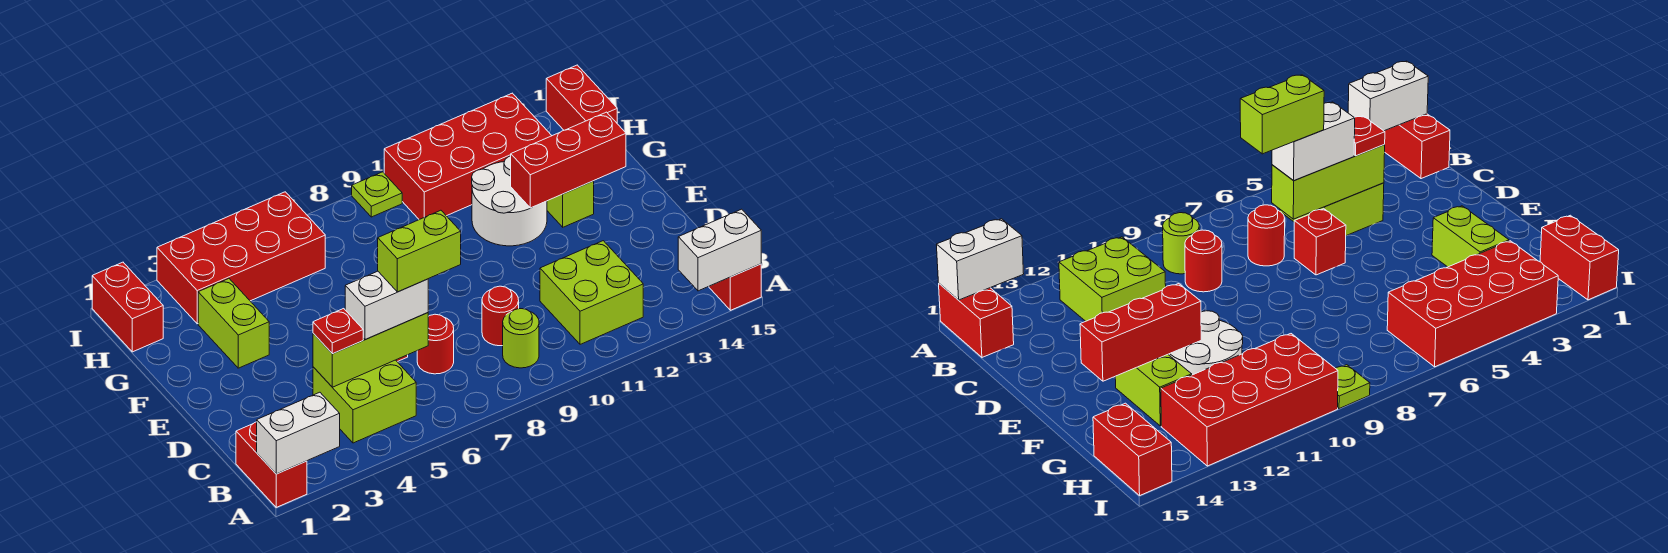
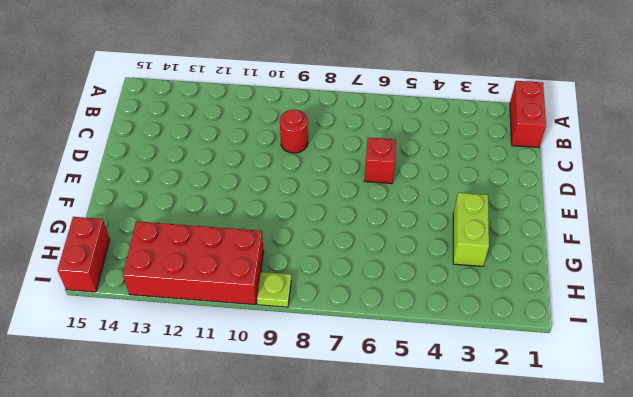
none -> red 1x2 brick [709,264,761,310]
none -> lime 2x2 brick [313,360,416,443]
none -> lime 1x1 round brick [503,309,539,368]

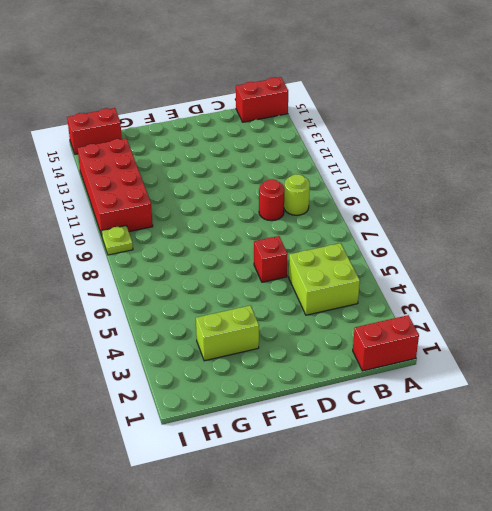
none -> lime 2x2 brick [540,241,643,344]
none -> red 1x1 round brick [417,314,454,374]
none -> white 2x2 round brick [472,156,547,246]

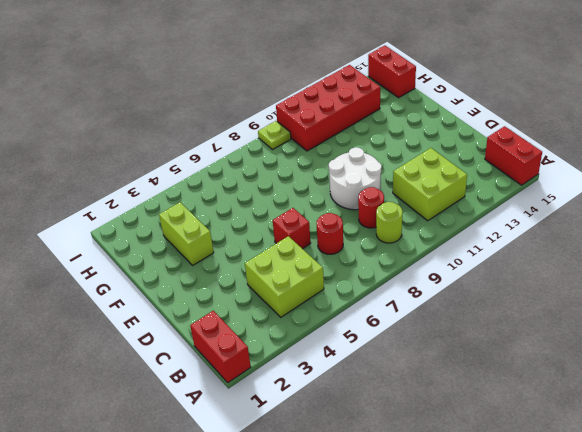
white 2x2 round brick [329,147,382,210] -> white 2x2 round brick moved to [472,156,547,246]
none -> lime 1x2 brick [547,181,594,227]
none -> red 1x2 brick [92,262,163,352]
none -> red 2x4 brick [157,192,325,324]

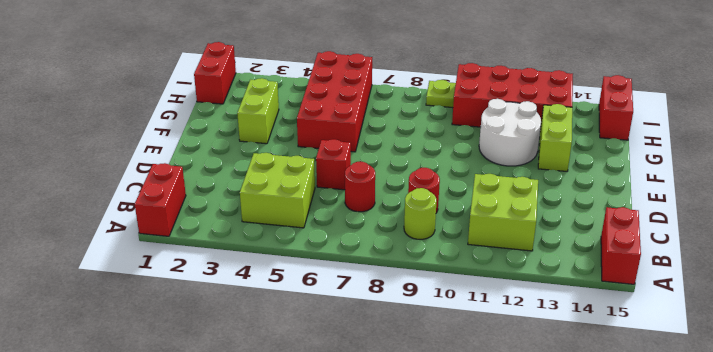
red 2x4 brick [297,51,372,152] -> red 2x4 brick turned to [157,192,325,324]
none -> white 1x2 brick [257,392,340,474]
none -> white 1x2 brick [678,209,761,291]
none -> lime 1x3 brick [313,313,428,387]

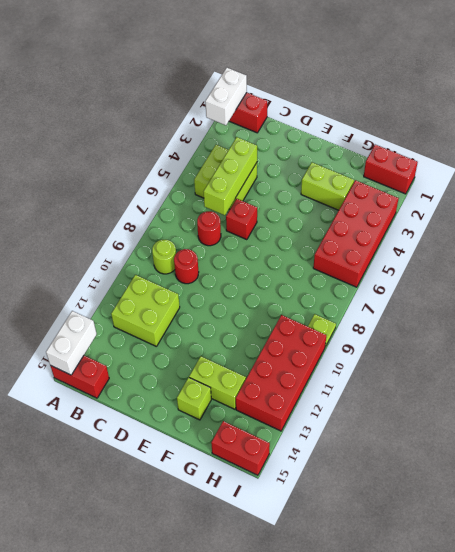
lime 1x1 brick [177,378,211,420] -> none
none -> white 2x2 round brick [472,156,547,246]
none -> red 1x3 brick [511,112,626,208]
none -> red 1x1 plate [313,309,363,354]

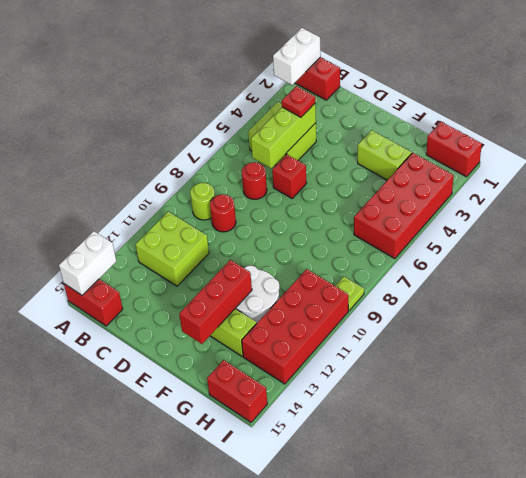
none -> white 1x2 brick [345,271,428,340]
none -> lime 1x2 brick [378,210,461,292]

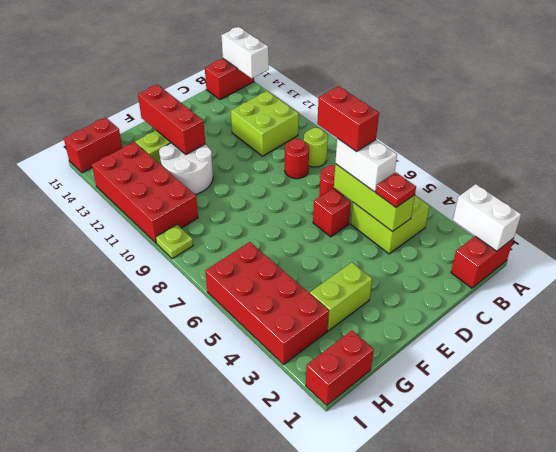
red 1x2 brick [317,86,379,152] -> lime 1x2 brick [378,210,461,292]

